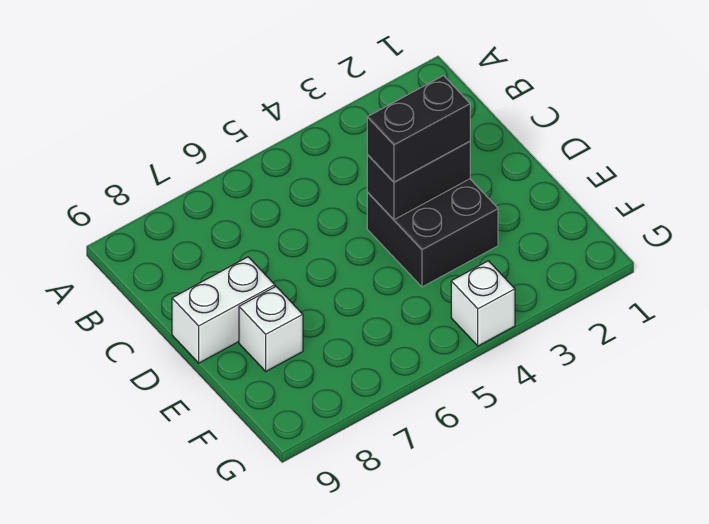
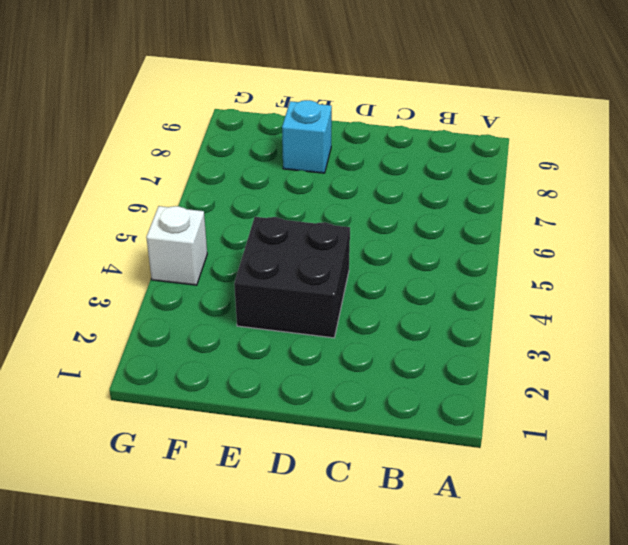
cyan 1x1 brick [282,100,332,173] -> white 1x1 brick [239,287,303,371]
none -> white 1x2 brick [172,257,275,363]
none -> black 1x2 brick [367,141,470,220]

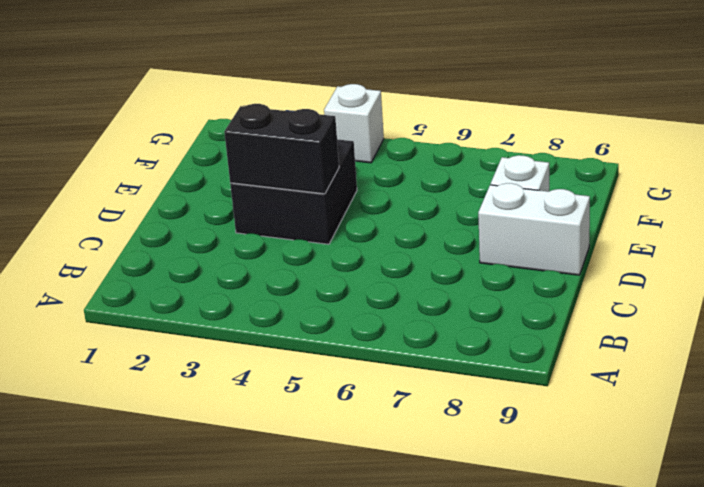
none -> black 1x2 brick [367,76,470,182]

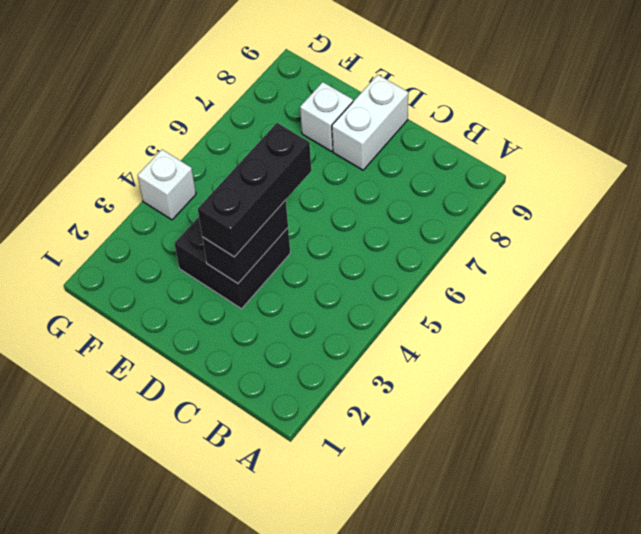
black 1x3 brick [198,123,311,257] -> black 1x2 brick [367,76,470,182]

